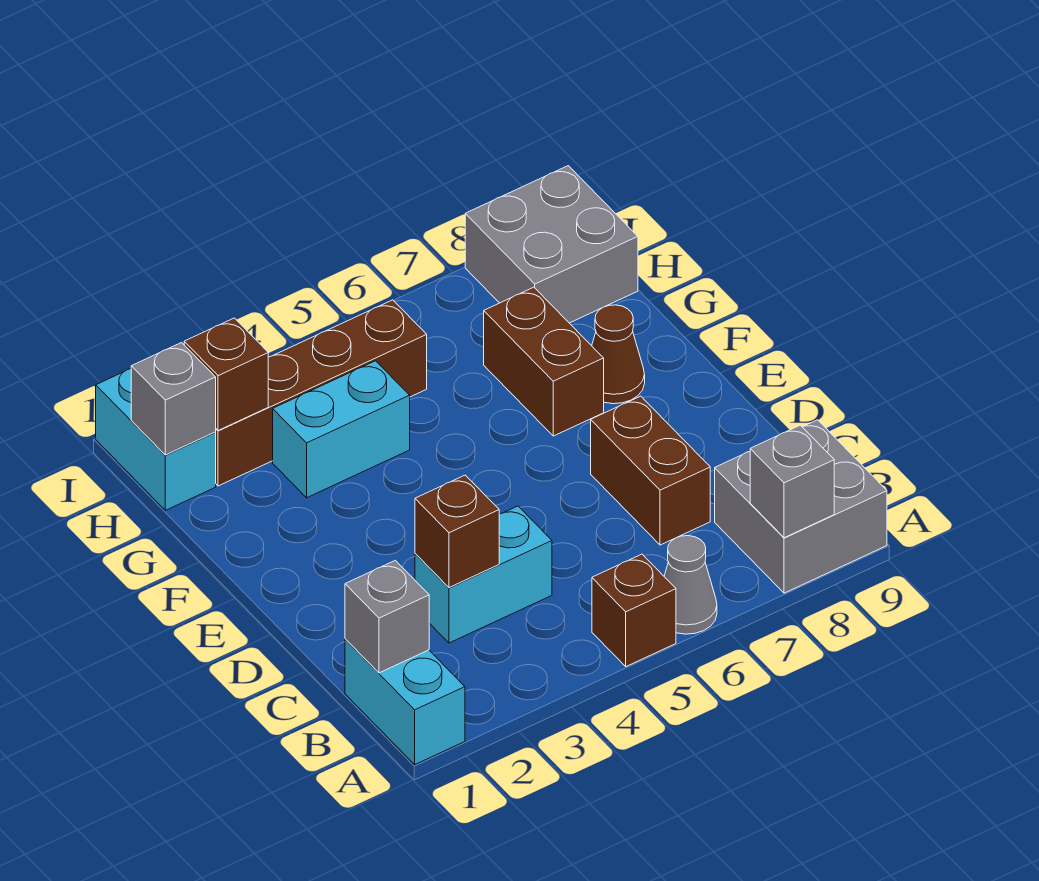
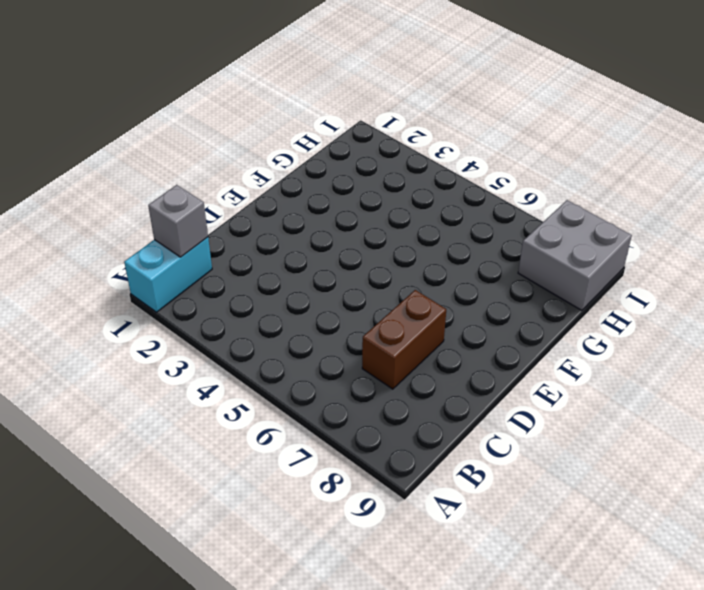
none -> brown 1x1 brick [592,554,676,667]
none -> grey 1x1 cone [664,536,717,634]
none -> grey 2x2 brick [715,420,887,593]

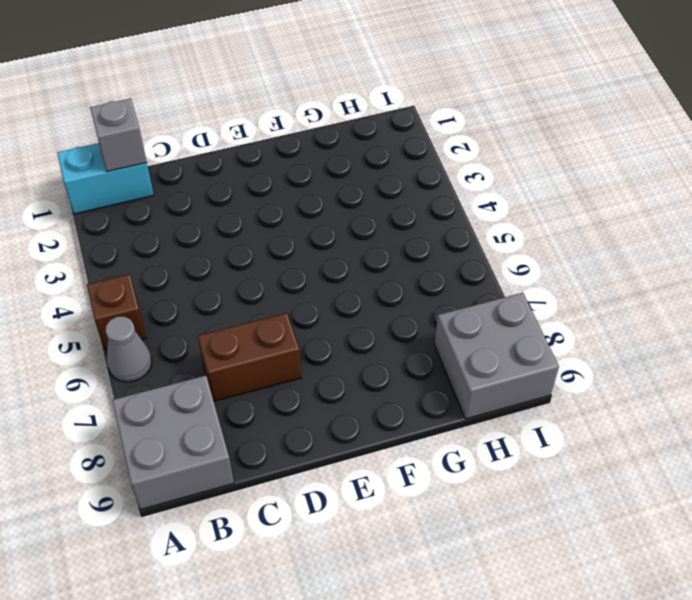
none -> cyan 1x2 brick [415,506,552,643]
none -> brown 1x2 brick [484,287,604,436]
none -> brown 1x1 cone [592,305,645,404]

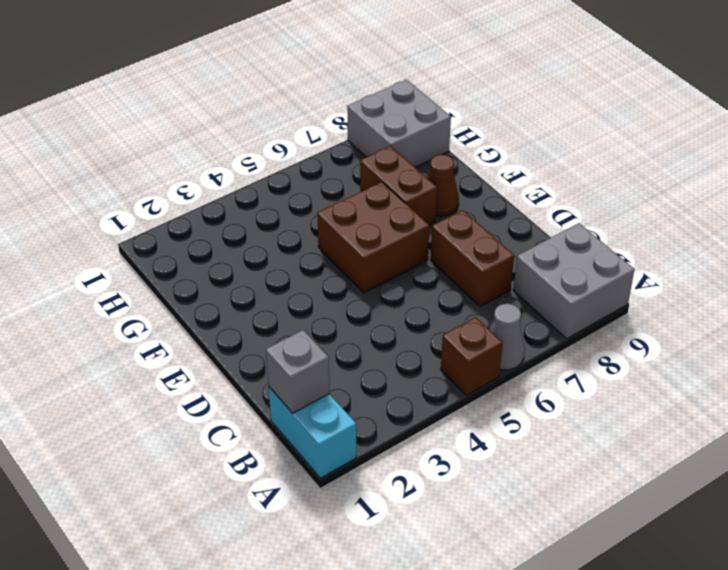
brown 2x2 brick [317,182,429,293] -> none
none -> cyan 1x2 brick [415,506,552,643]
none -> cyan 1x2 brick [273,361,410,498]
none -> cyan 1x2 brick [96,369,216,510]

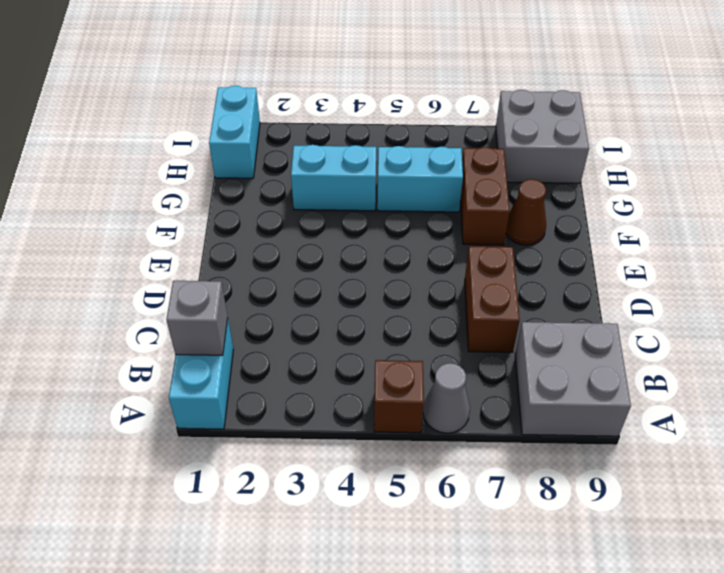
cyan 1x2 brick [377,146,463,212] -> cyan 1x2 brick moved to [415,506,552,643]
none -> brown 1x4 brick [215,300,427,486]
none -> grey 1x1 brick [750,425,834,538]
none -> brown 1x1 brick [415,475,499,588]

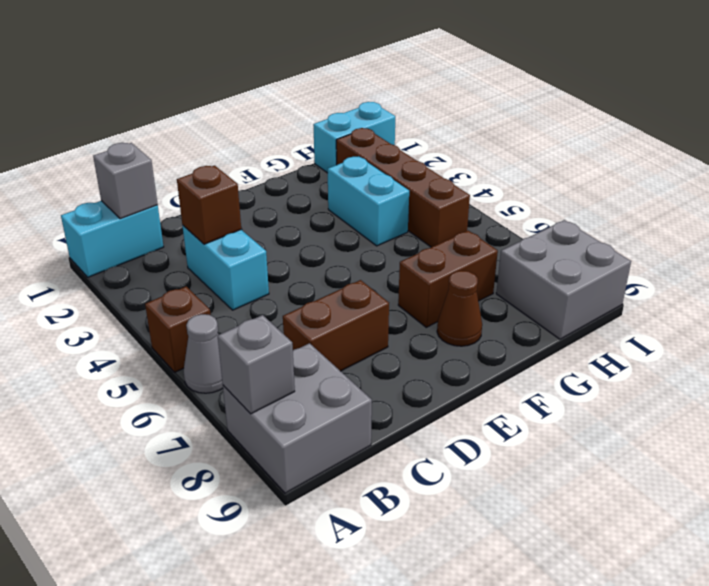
none -> grey 1x1 brick [131,343,216,455]
none -> brown 1x1 brick [184,318,268,431]

